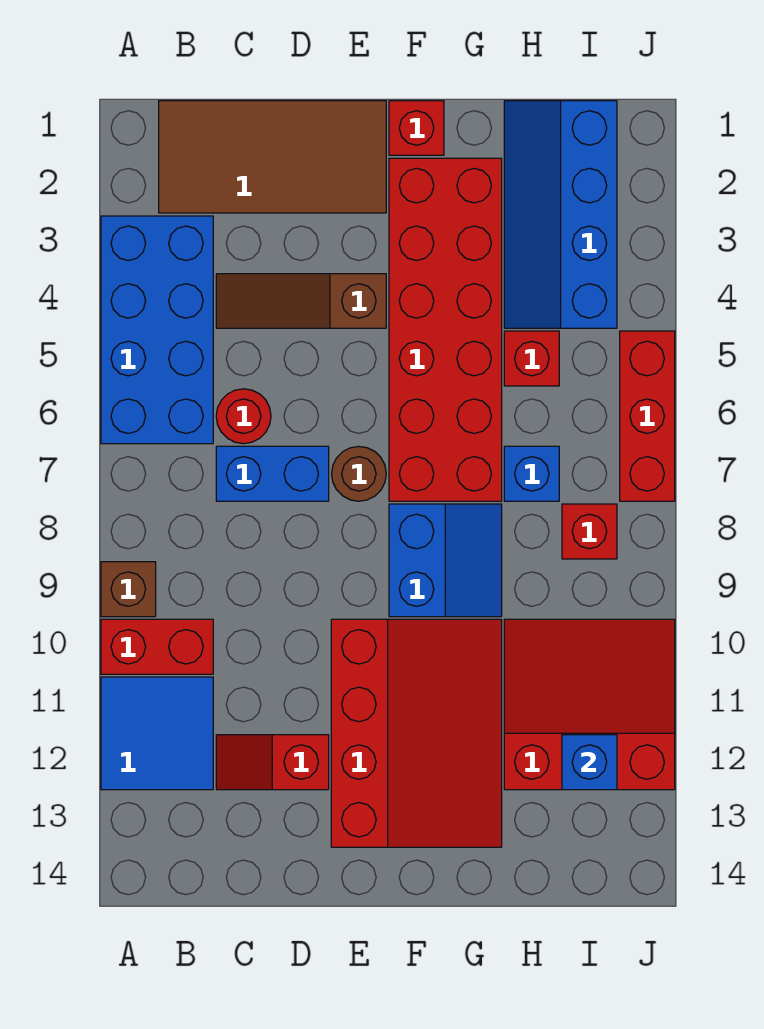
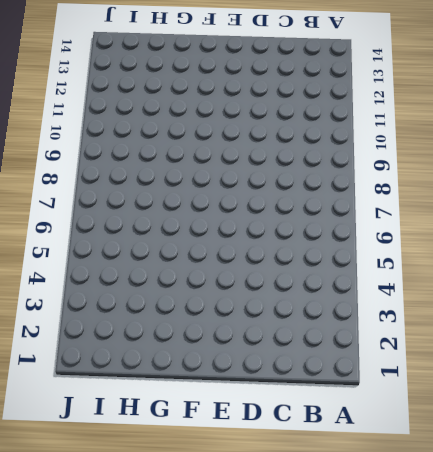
none -> blue 2x4 brick [101,216,213,444]
none -> brown 1x1 brick [101,562,156,617]
none -> red 1x2 brick [101,619,213,674]

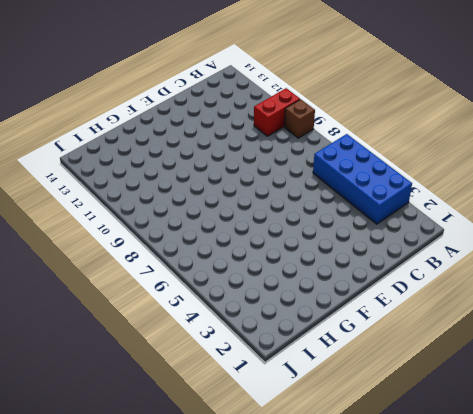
none -> blue 2x2 tile [101,677,213,790]
none -> brown 2x4 tile [159,101,386,213]
none -> brown 1x3 slope [216,274,386,328]

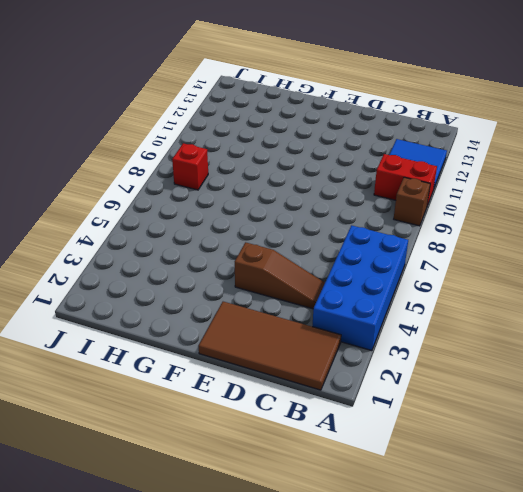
none -> red 1x1 round brick [216,389,271,444]
none -> blue 1x2 brick [216,446,329,501]
none -> red 1x2 slope [216,735,329,790]

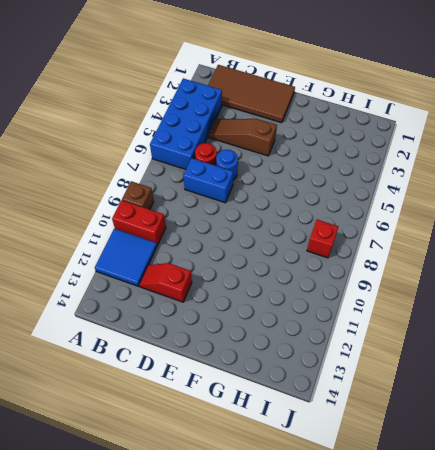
blue 1x1 round brick [216,150,238,180] -> none
none -> brown 1x1 round brick [332,447,386,501]
none -> red 3x4 slope [331,619,502,847]
none -> red 1x1 brick [389,101,444,155]

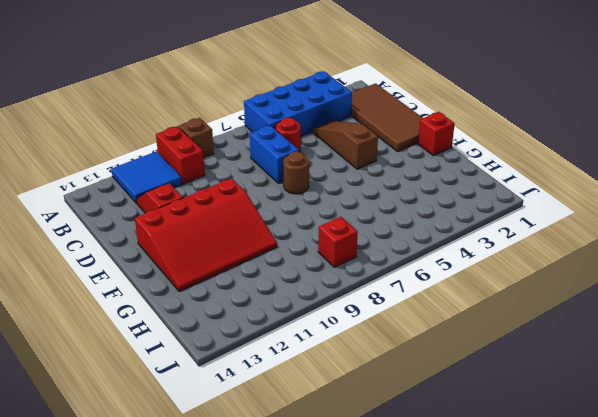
none -> red 2x6 brick [389,158,502,501]
none -> blue 2x2 slope [389,504,502,617]
none -> blue 2x4 slope [504,101,617,328]

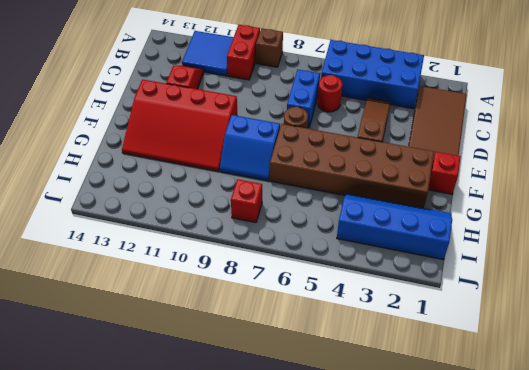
brown 2x6 brick [270,124,434,208] -> red 2x6 brick [389,158,502,501]
none -> red 1x1 brick [504,331,559,386]
none -> blue 1x1 brick [504,446,559,501]
none -> red 3x3 slope [504,619,675,790]

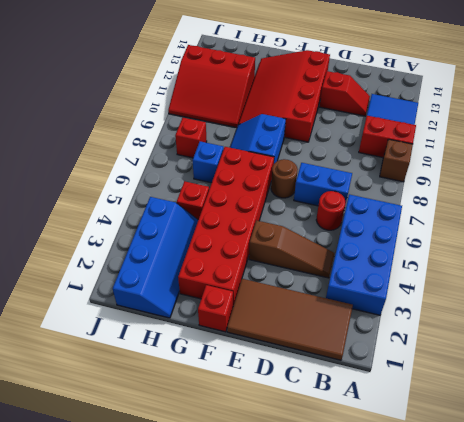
none -> red 1x3 brick [620,331,675,501]
none -> blue 1x1 brick [562,735,617,790]

